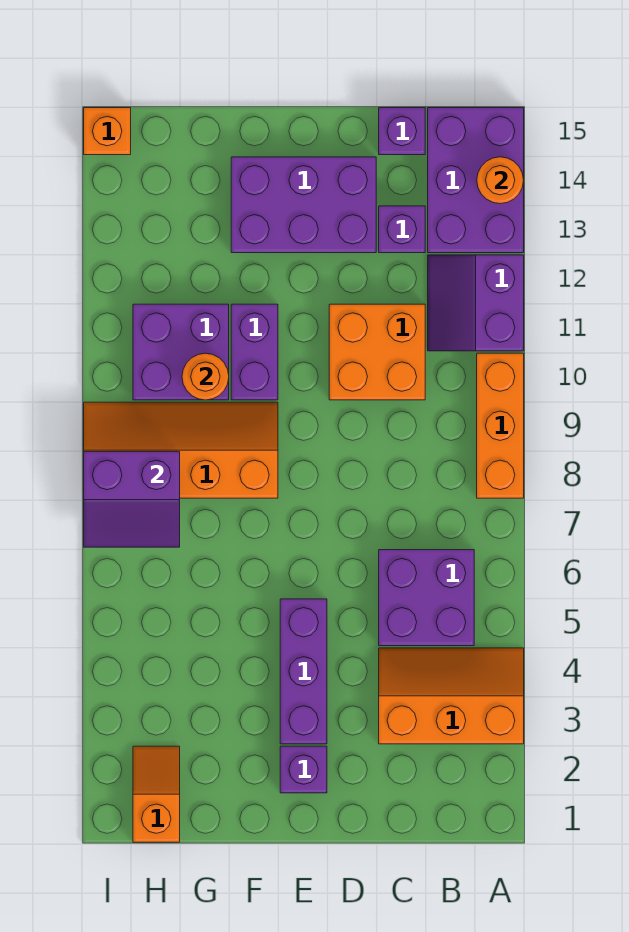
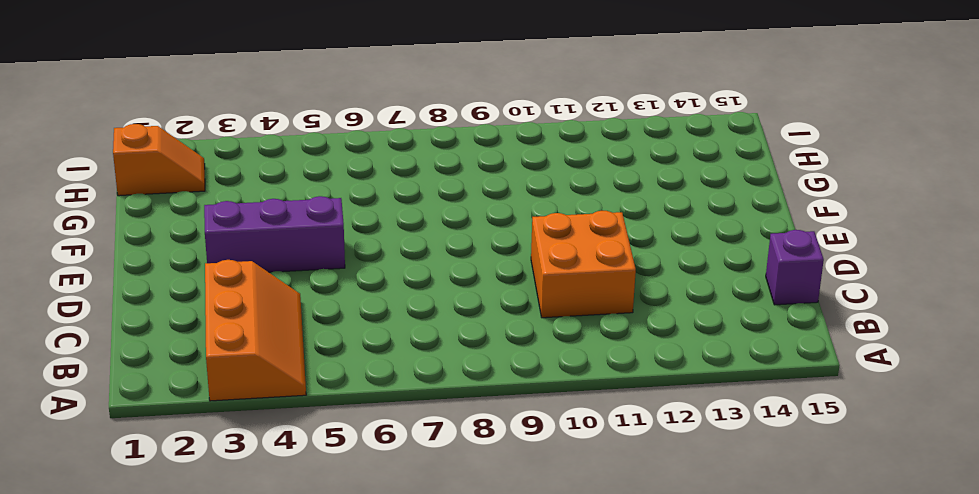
none -> orange 1x3 brick [477,353,524,498]
none -> purple 2x2 slope [428,255,524,351]
none -> purple 2x3 brick [428,108,524,253]

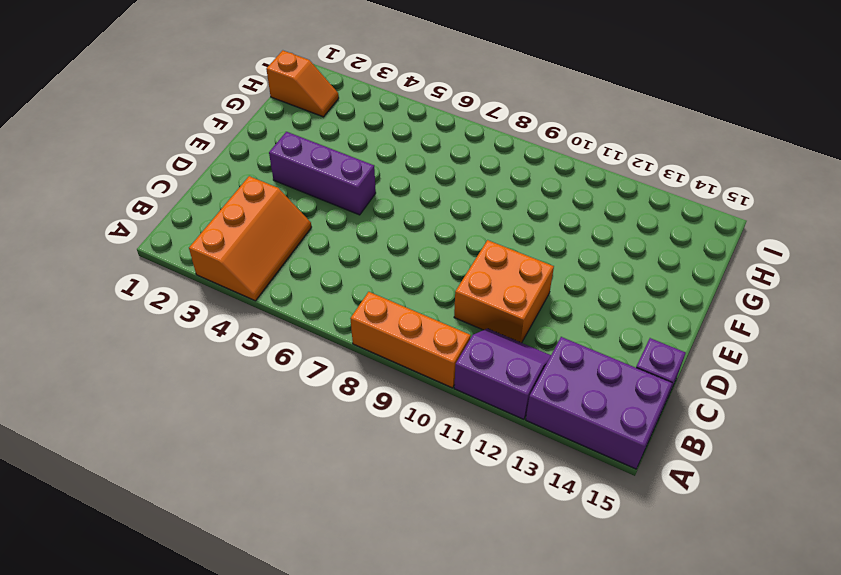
none -> purple 2x2 brick [379,550,474,646]
none -> purple 1x1 brick [379,206,425,253]
none -> purple 2x3 brick [231,157,376,253]

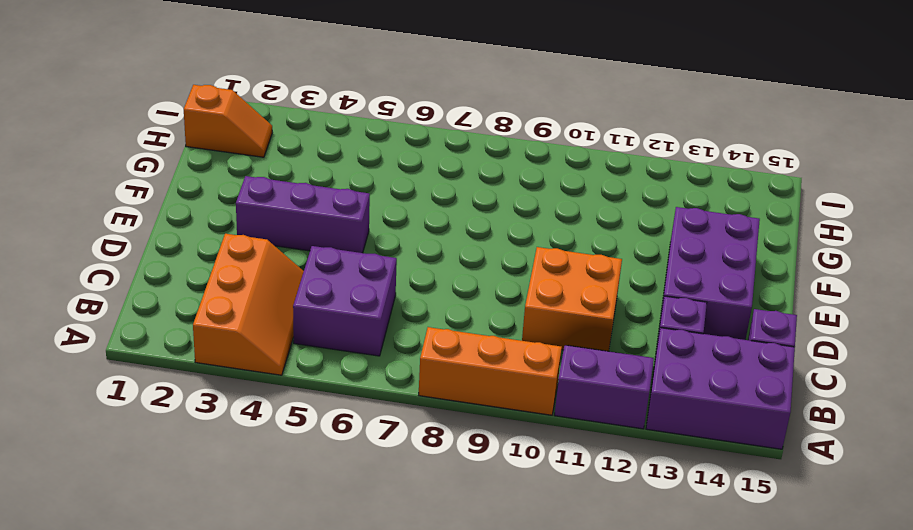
none -> purple 1x1 brick [280,746,327,793]
none -> orange 2x4 slope [84,402,278,498]
none -> purple 1x2 brick [231,304,278,400]

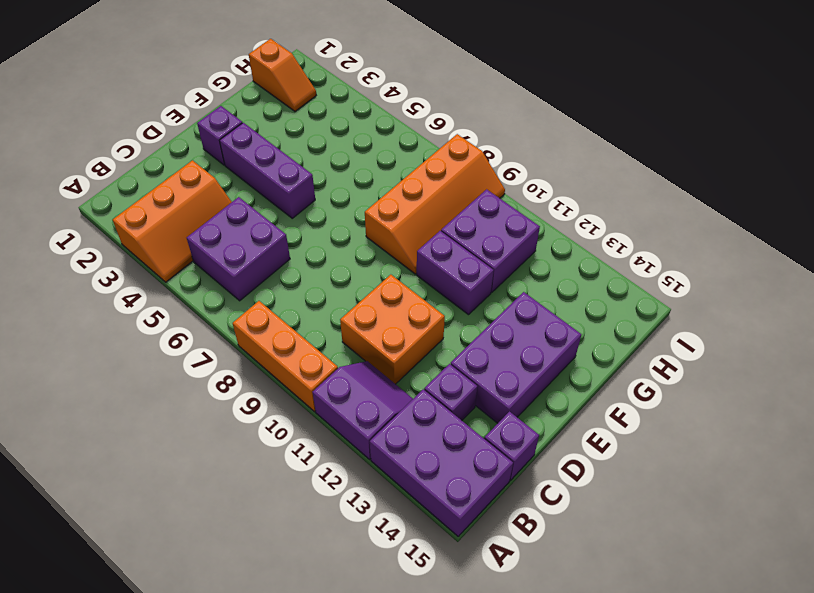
none -> orange 1x1 brick [84,108,131,155]
none -> orange 1x1 round brick [477,157,524,204]
none -> orange 1x1 round brick [182,353,229,400]

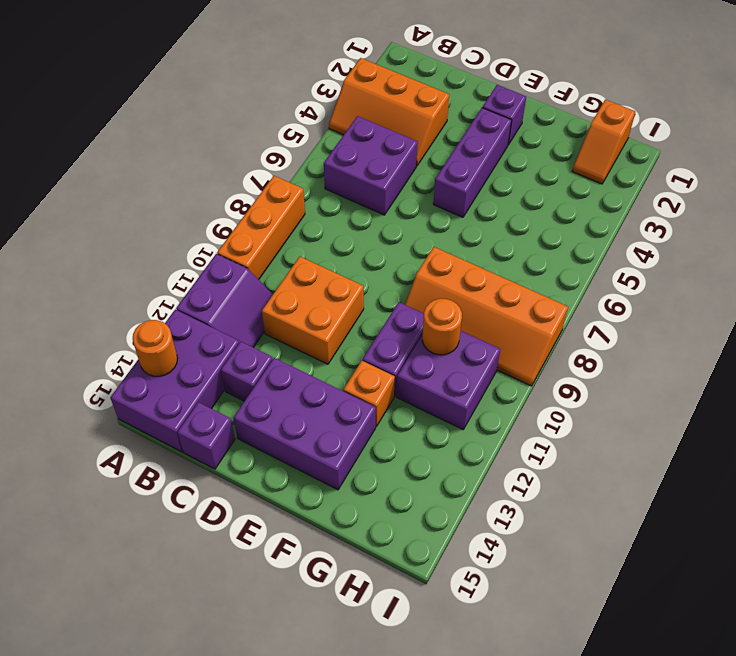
orange 1x1 brick [343,361,395,426] -> orange 1x1 brick moved to [84,108,131,155]
none -> purple 2x2 slope [84,452,180,547]

